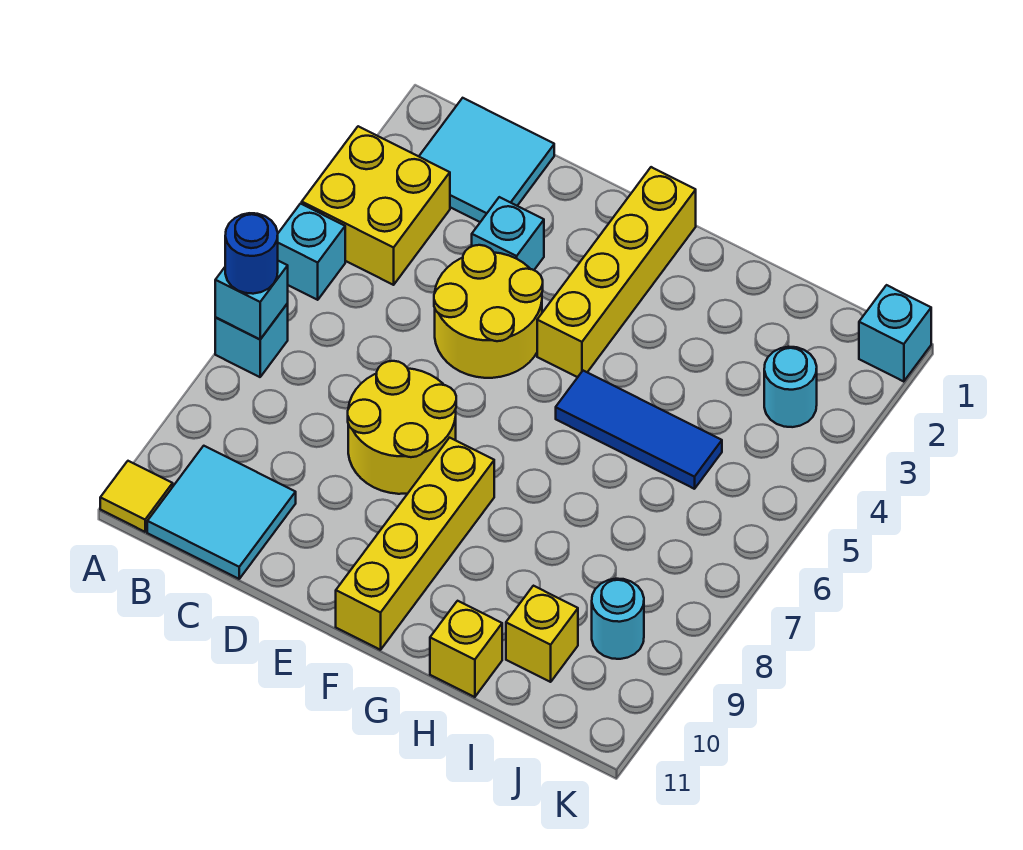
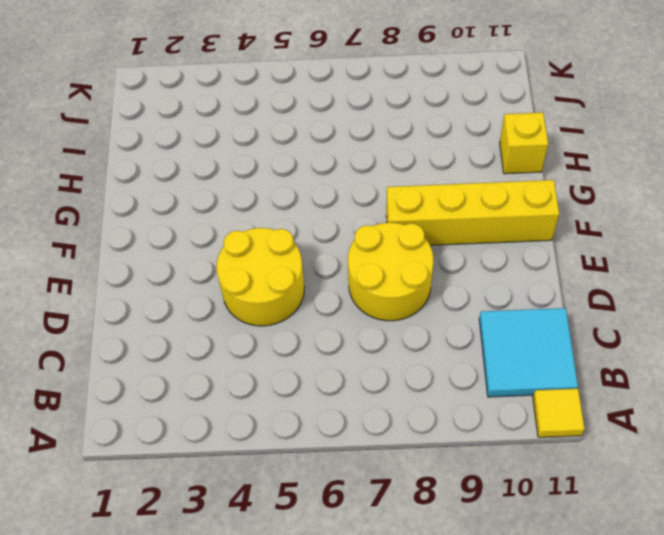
none -> yellow 2x2 brick [302,126,450,285]
none -> cyan 1x1 brick [278,204,345,300]
none -> cyan 1x1 brick [215,304,288,377]

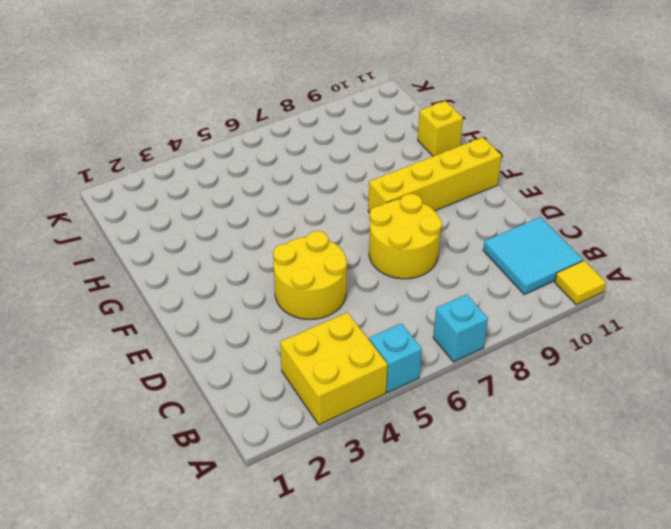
none -> cyan 2x2 tile [419,98,554,222]
none -> cyan 1x1 brick [472,197,544,270]
none -> yellow 1x4 brick [537,167,696,377]

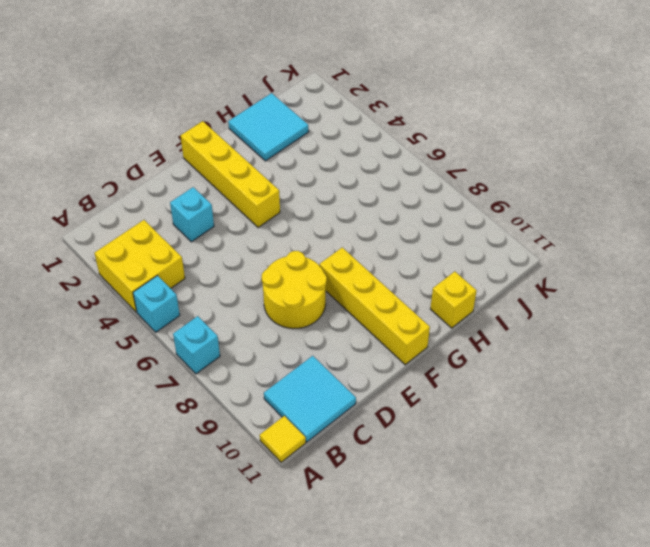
cyan 2x2 tile [228,93,309,161] -> cyan 2x2 tile moved to [419,98,554,222]
none -> yellow 2x2 round brick [434,245,543,378]
none -> blue 1x3 tile [556,371,722,489]
none -> yellow 1x1 brick [506,586,578,682]

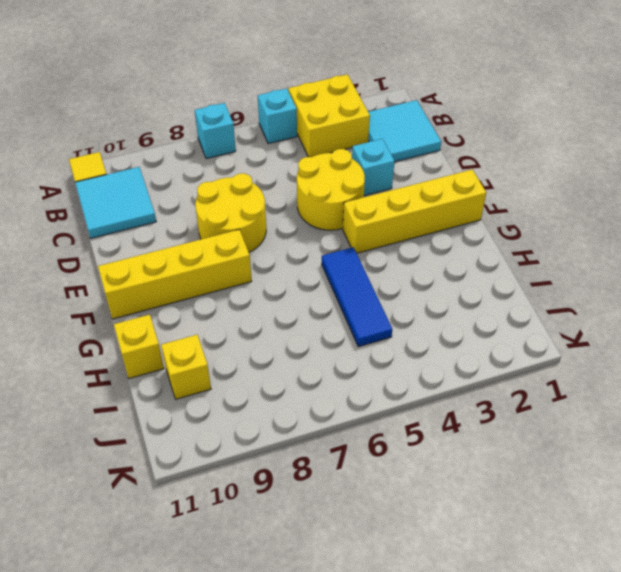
none -> cyan 1x1 round brick [764,347,817,427]
none -> cyan 1x1 round brick [592,579,644,659]
none -> cyan 1x1 brick [859,285,931,382]

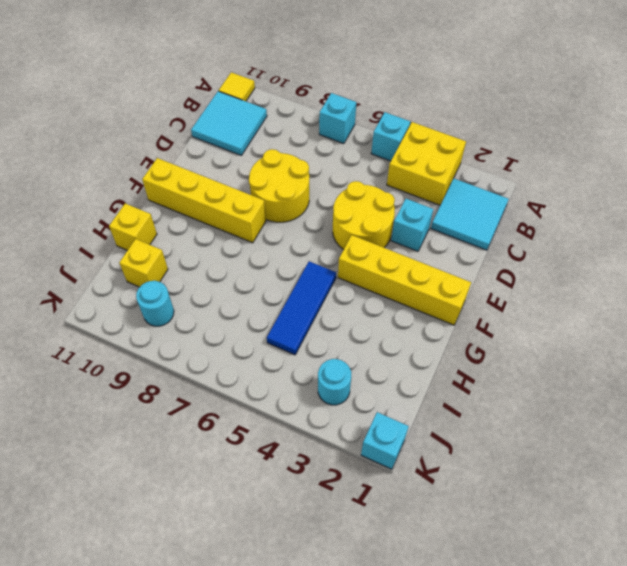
none -> cyan 1x1 brick [215,261,288,339]
none -> blue 1x1 round brick [225,213,278,294]

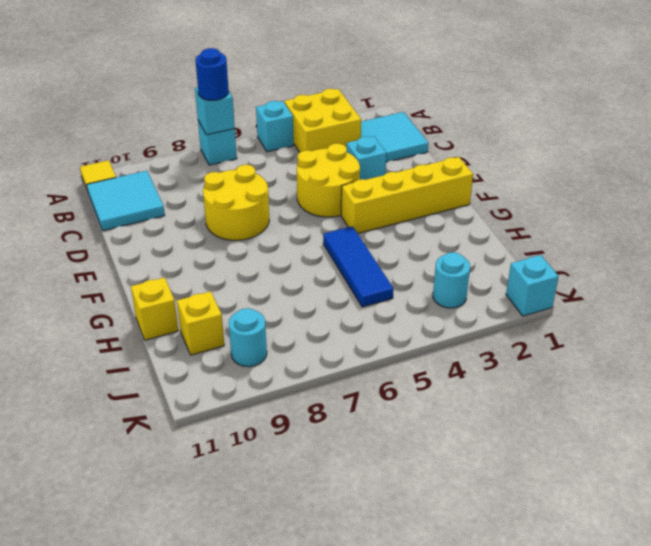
none -> yellow 1x4 brick [336,438,494,650]

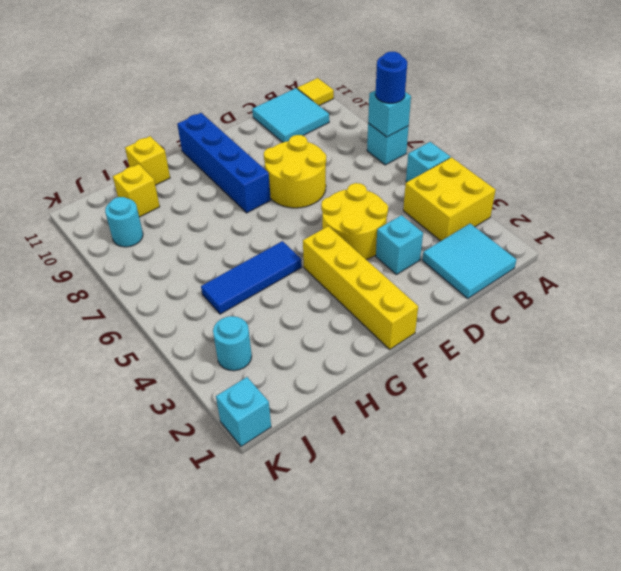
blue 1x4 brick [177,113,271,213] -> yellow 1x4 brick [336,438,494,650]

